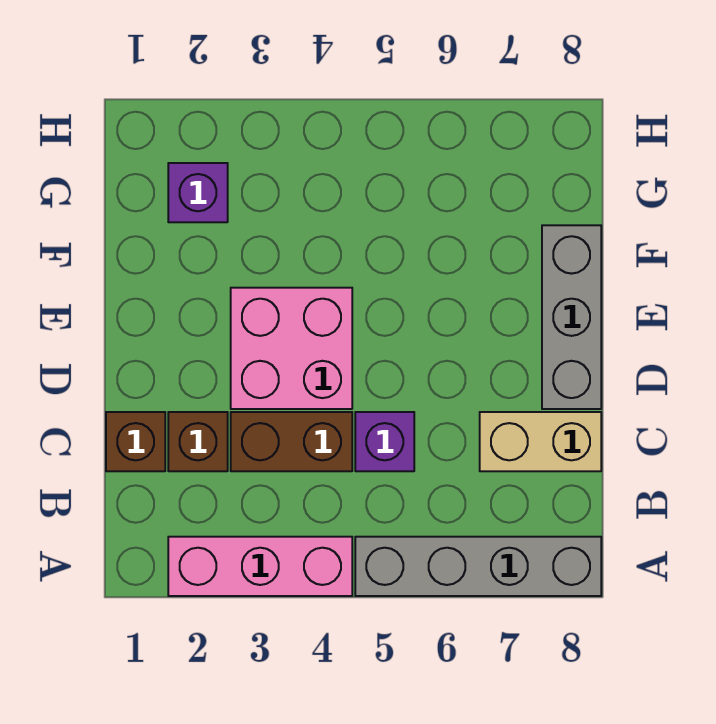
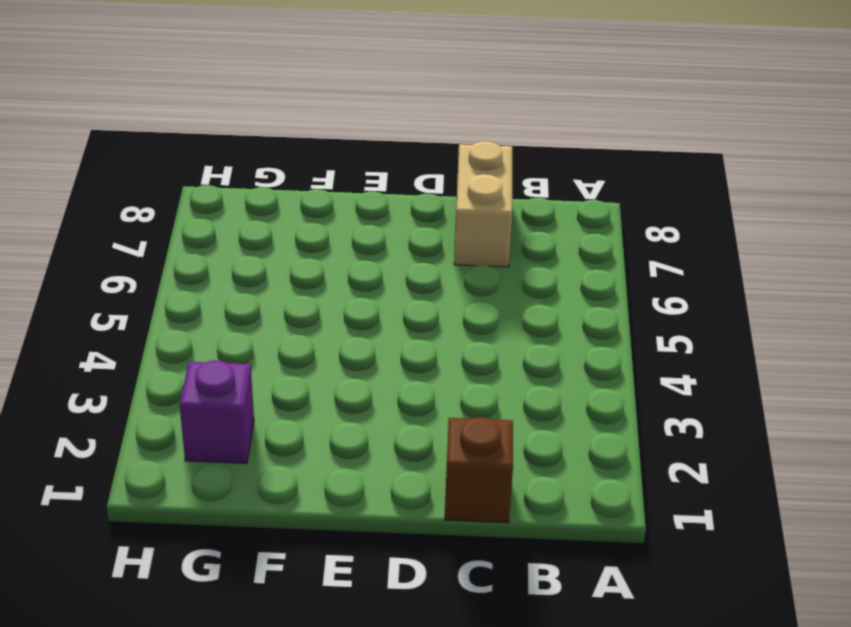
none -> pink 1x3 brick [168,537,352,596]
none -> grey 1x4 brick [355,537,601,596]

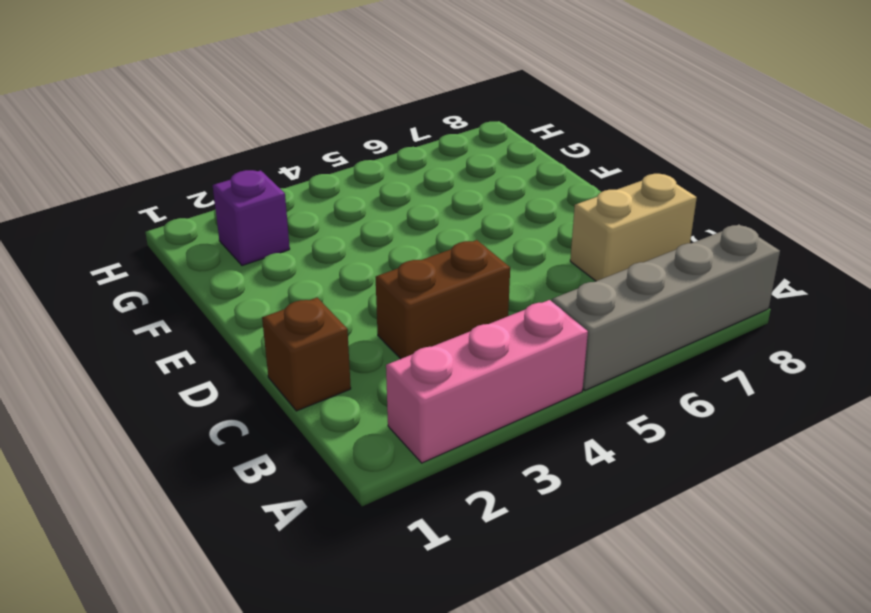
none -> brown 1x1 brick [168,412,228,471]
none -> purple 1x1 brick [355,412,414,471]

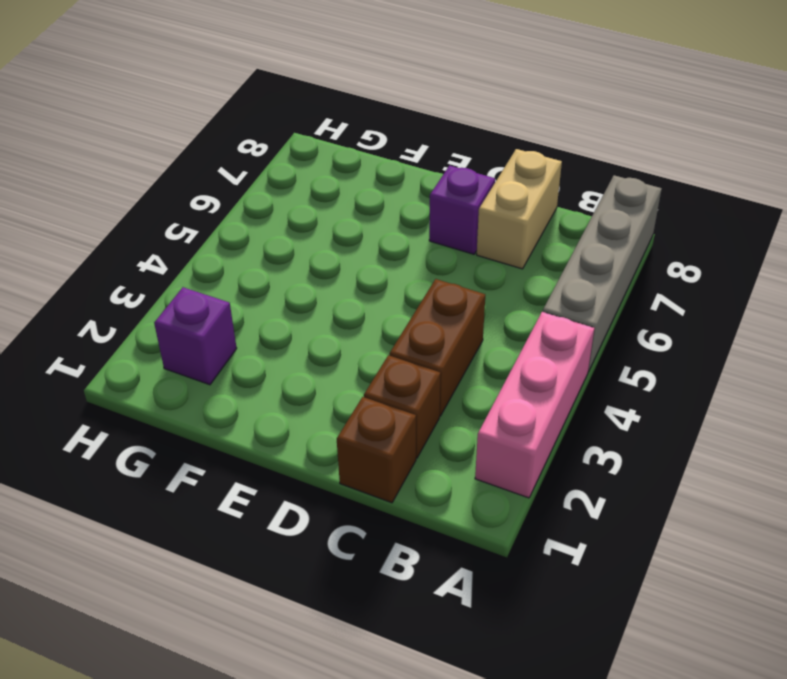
purple 1x1 brick [429,166,495,254] -> purple 1x1 brick moved to [355,412,414,471]
none -> pink 2x2 brick [231,288,352,409]
none -> grey 1x3 brick [542,225,601,409]

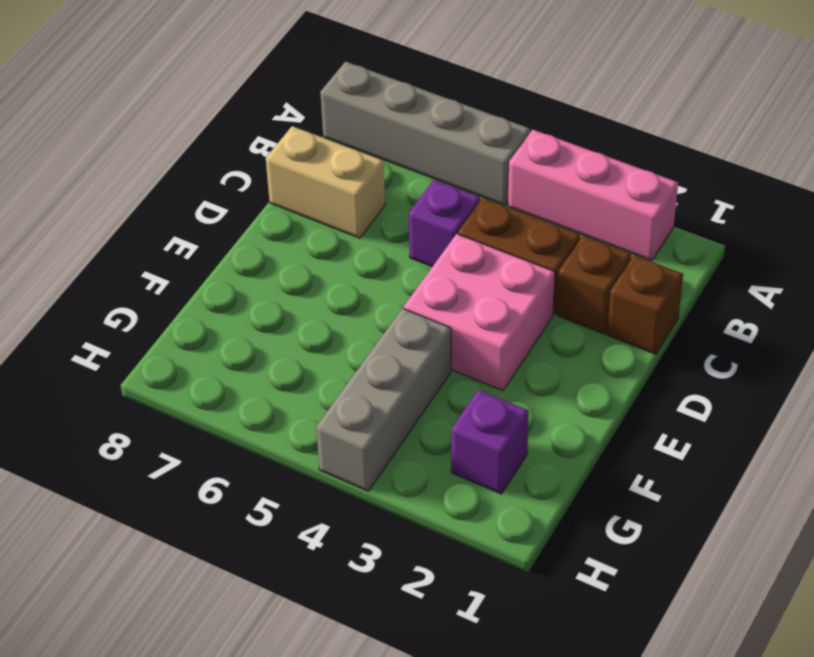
grey 1x3 brick [316,308,451,491] -> grey 1x3 brick moved to [542,225,601,409]

